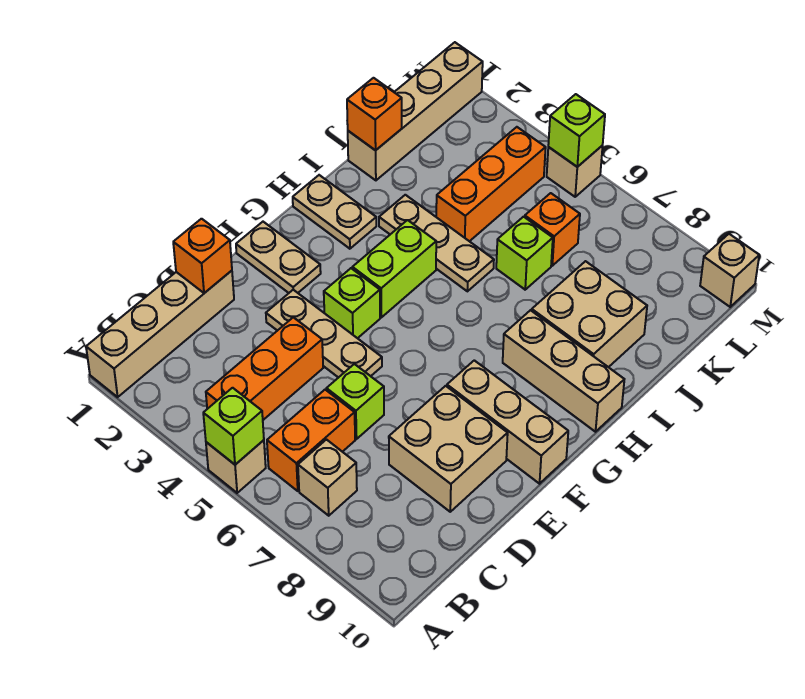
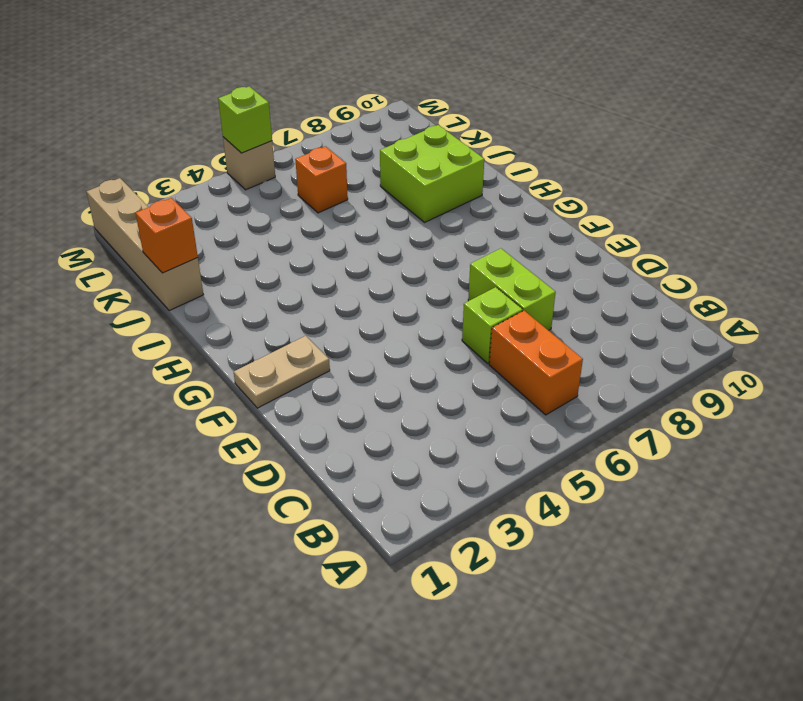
lime 1x2 brick [468,249,556,330] -> lime 1x2 brick moved to [352,220,436,317]
lime 2x2 brick [380,125,484,222] -> tan 2x2 brick [532,261,647,367]
none -> tan 1x4 brick [86,271,234,397]
none -> tan 1x1 brick [206,440,266,493]
none -> orange 1x3 brick [206,317,323,420]

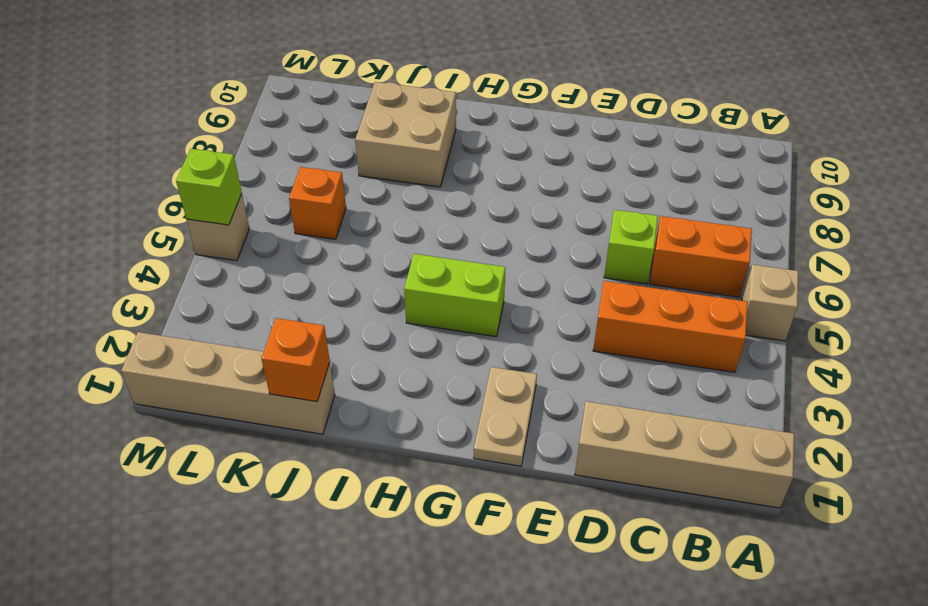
none -> tan 1x1 brick [298,440,357,516]
none -> tan 2x2 brick [389,386,508,512]
none -> tan 1x3 plate [266,290,382,378]

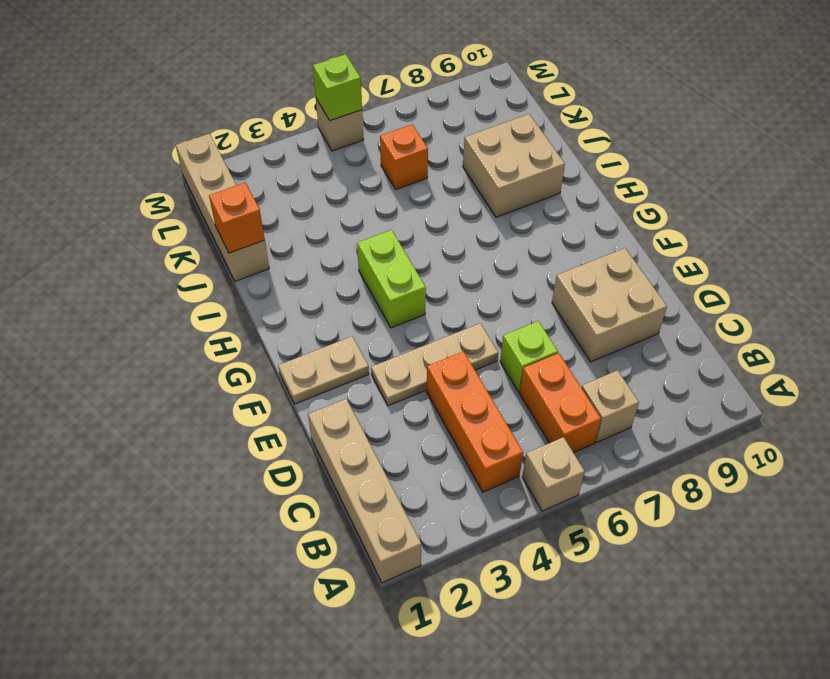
none -> lime 1x1 brick [324,268,380,338]
none -> tan 1x3 brick [447,360,568,484]
none -> tan 1x2 plate [293,175,376,249]

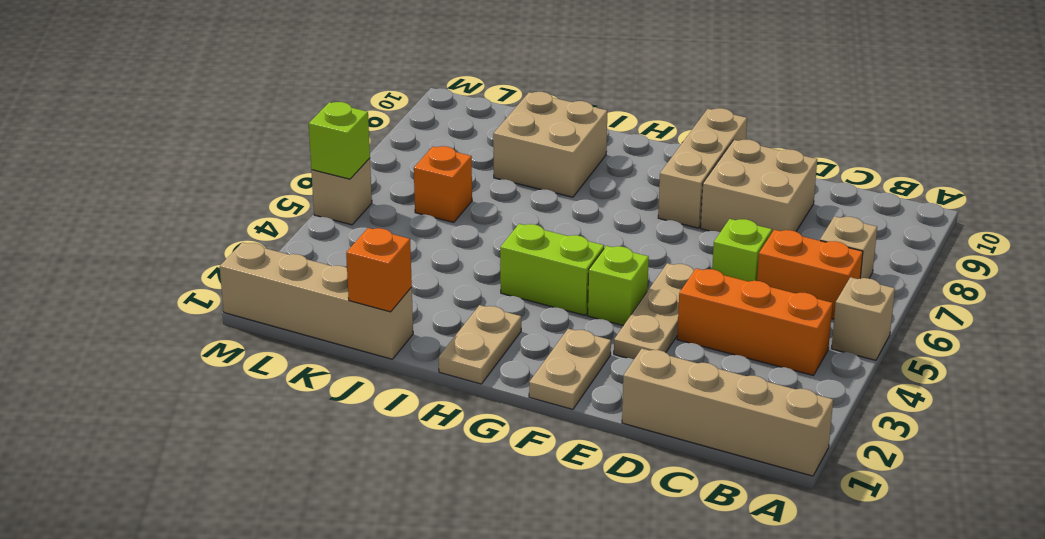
none -> tan 1x3 brick [503,310,624,432]
none -> tan 1x3 plate [379,195,494,291]
none -> orange 1x3 brick [436,127,546,241]

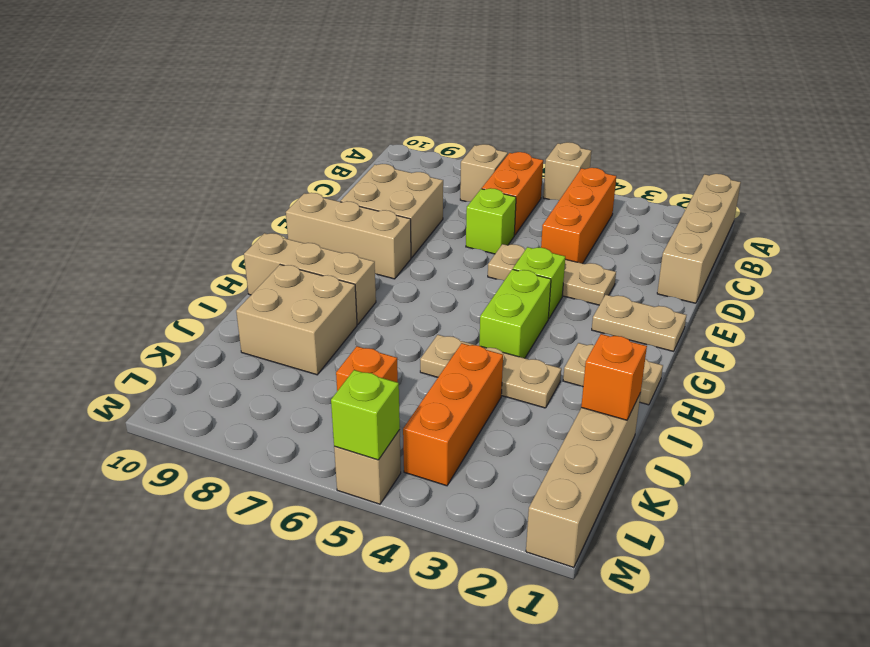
none -> lime 1x1 brick [496,217,553,290]
none -> tan 1x1 brick [700,234,759,307]
none -> lime 1x1 brick [203,388,264,465]

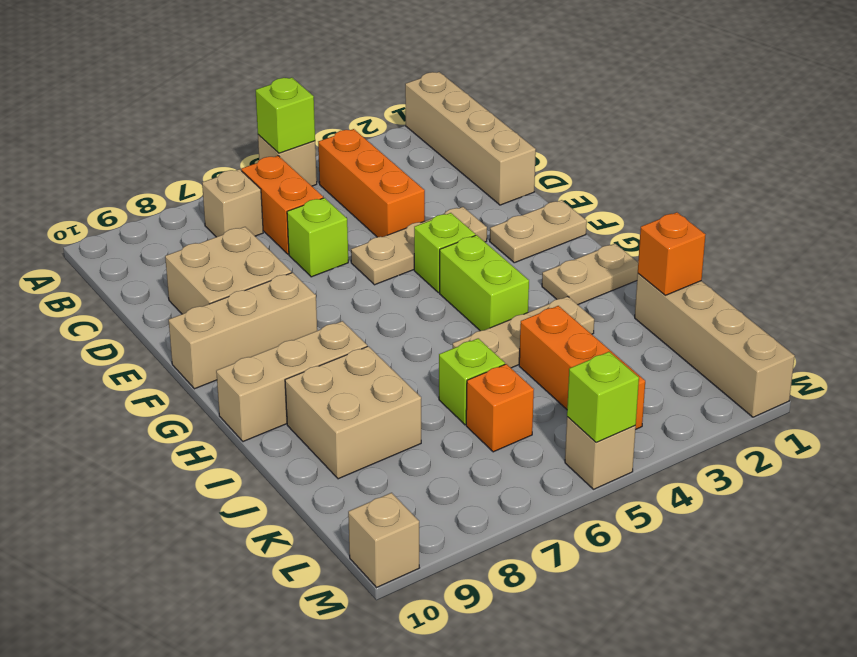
none -> orange 1x1 brick [173,219,232,293]

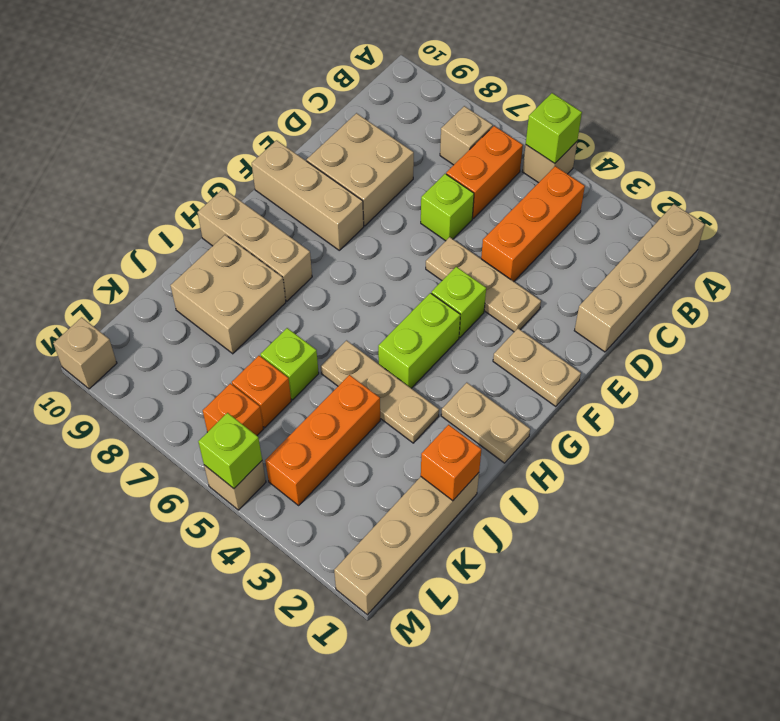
orange 1x1 brick [203,383,263,435] -> orange 1x1 brick moved to [173,219,232,293]

